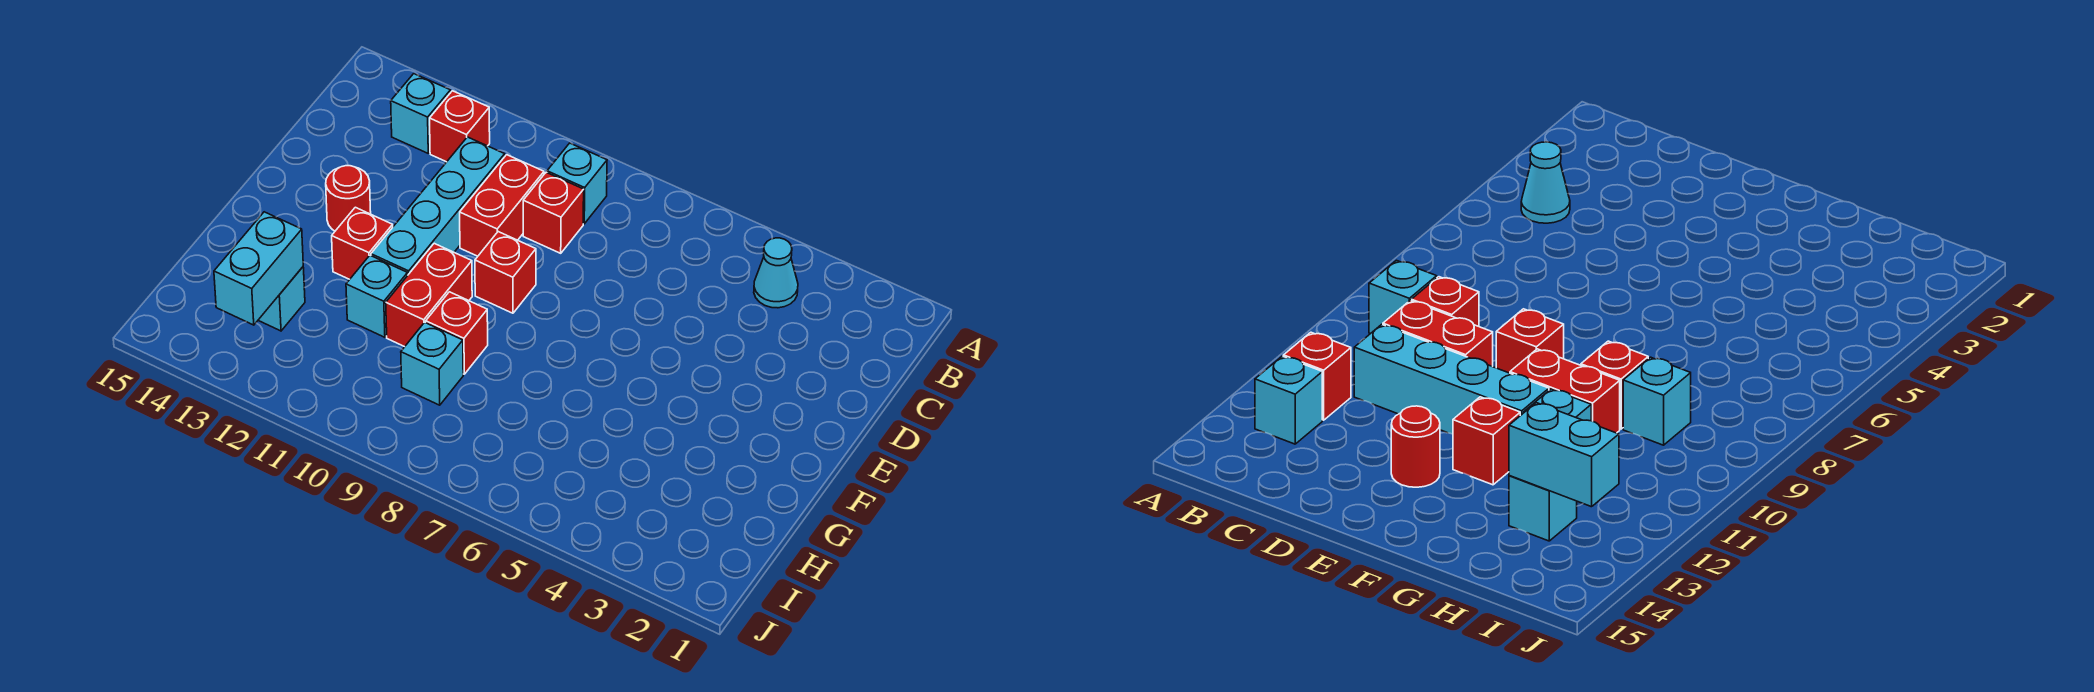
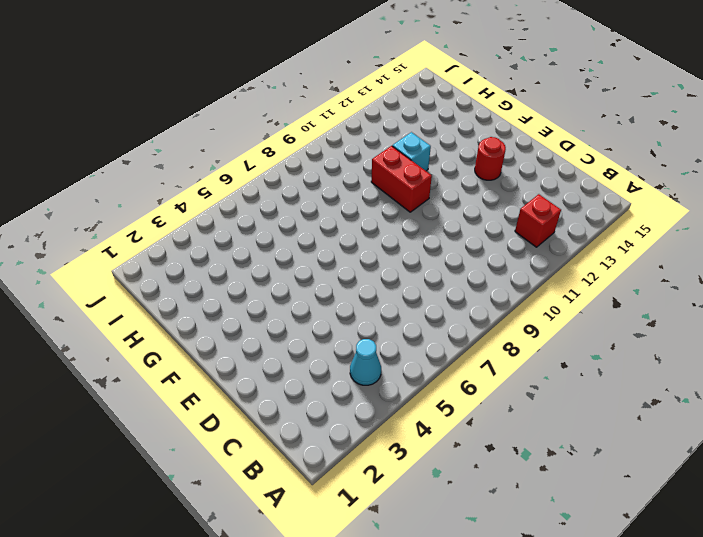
none -> cyan 1x1 brick [547,143,607,224]
none -> cyan 1x1 brick [391,74,451,153]
none -> red 1x1 brick [523,172,584,253]

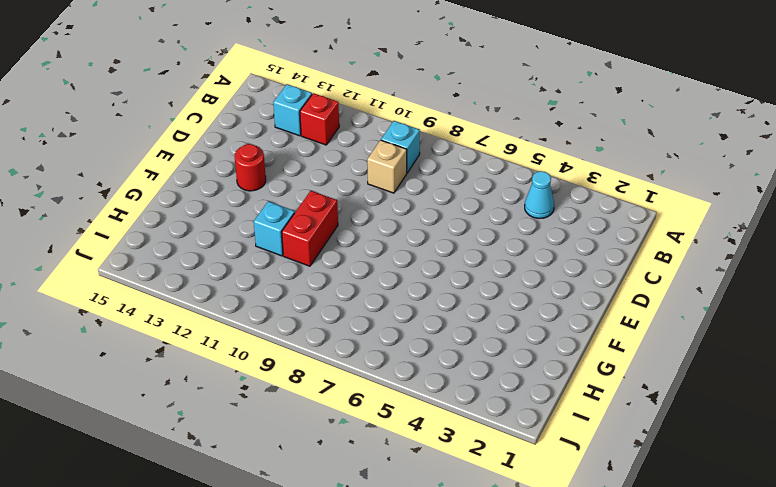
tan 1x1 brick [367,140,407,193] -> red 1x1 brick [523,172,584,253]
none -> red 1x2 brick [460,155,544,256]
none -> cyan 1x4 brick [371,137,505,275]
none -> red 1x1 brick [475,232,536,313]

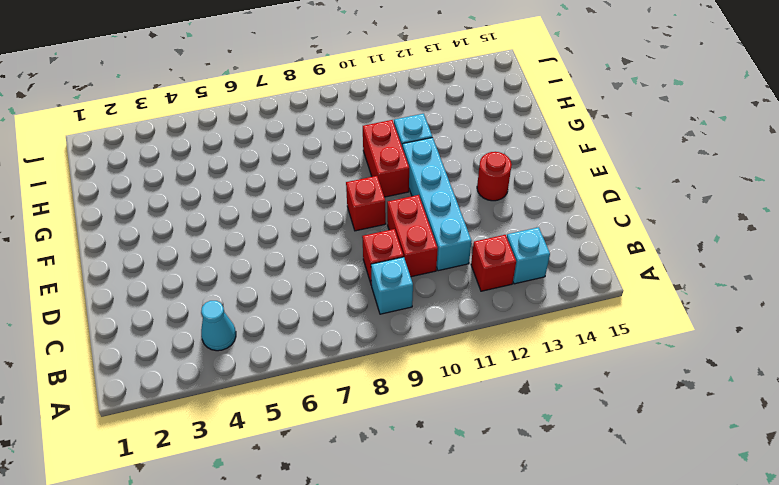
none -> red 1x1 brick [332,207,393,279]
none -> red 1x1 brick [426,292,488,374]
none -> cyan 1x1 brick [401,322,463,405]

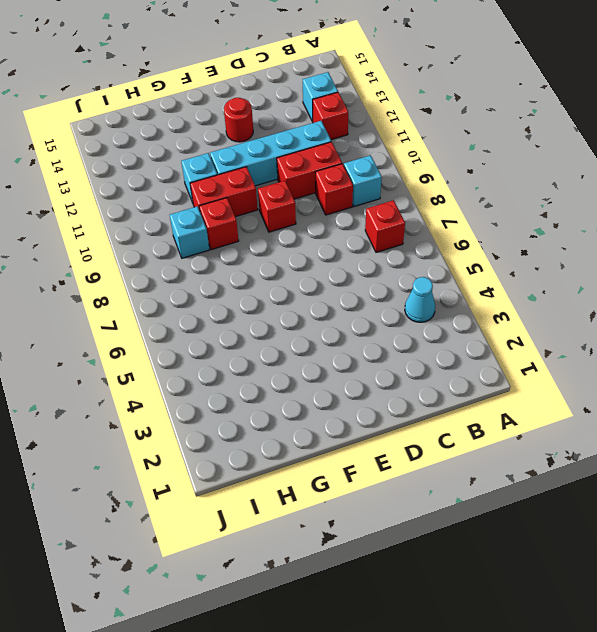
red 1x1 brick [365,200,405,252] -> red 1x1 brick moved to [332,207,393,279]
none -> cyan 1x1 brick [258,267,305,331]
none -> cyan 1x2 brick [214,212,303,325]

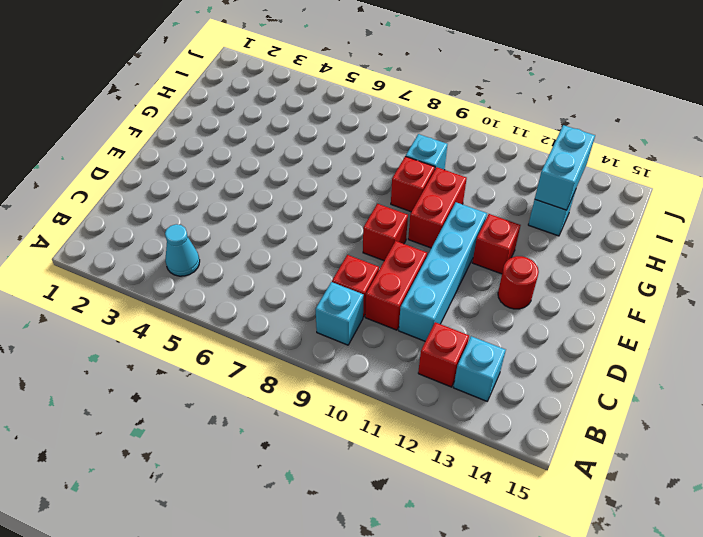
none -> cyan 1x1 brick [346,255,408,337]

